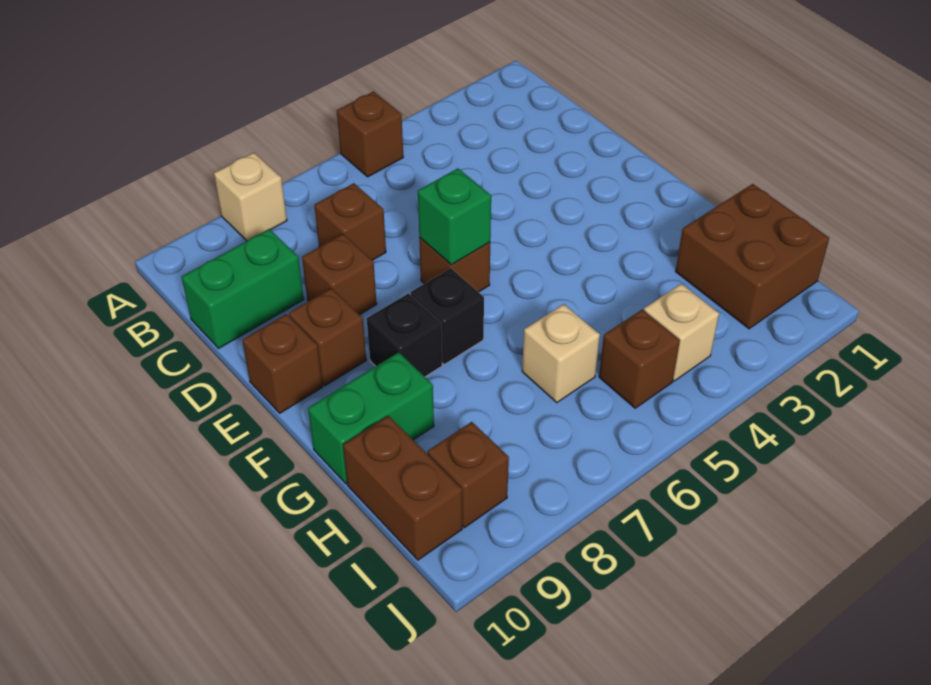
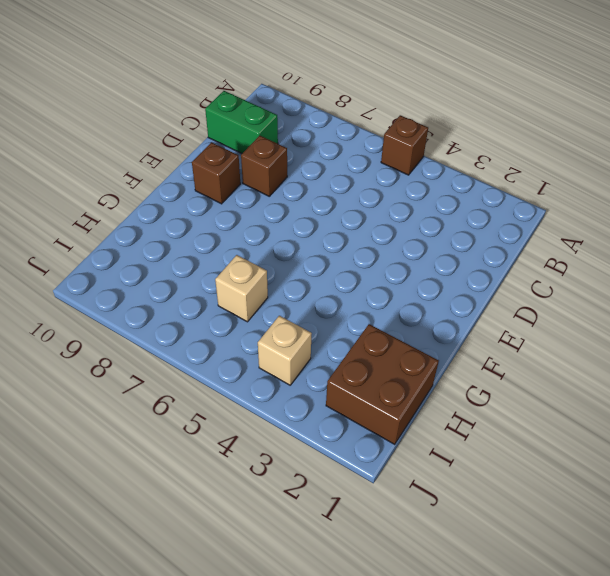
none -> tan 1x1 brick [214,153,287,241]
none -> brown 1x1 brick [314,183,386,260]
none -> brown 1x1 brick [419,237,490,292]

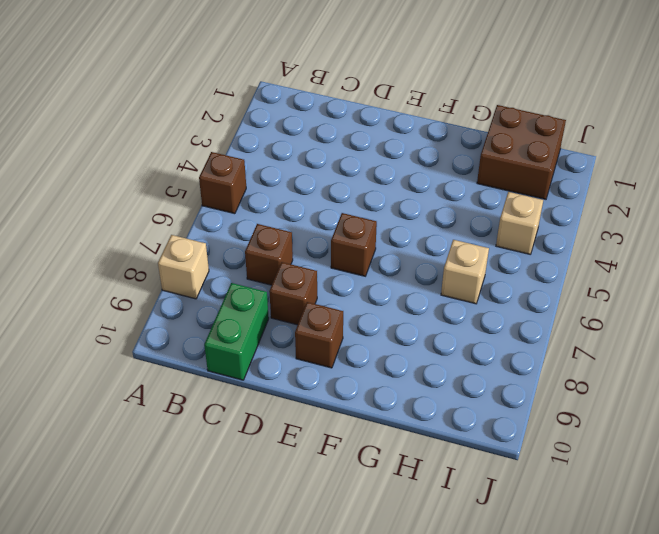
none -> brown 1x1 brick [242,314,323,413]
none -> black 1x1 brick [411,268,484,364]
none -> black 1x1 brick [367,293,442,377]

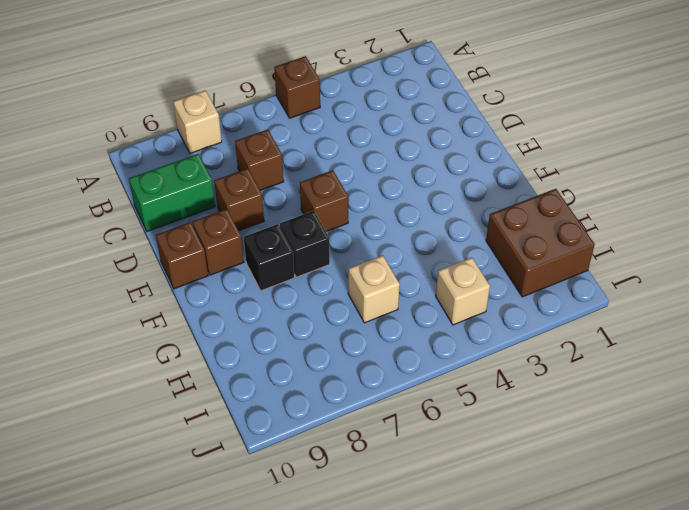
none -> green 1x2 brick [308,352,434,484]
none -> brown 1x2 brick [343,416,462,560]
none -> brown 1x1 brick [599,310,680,408]

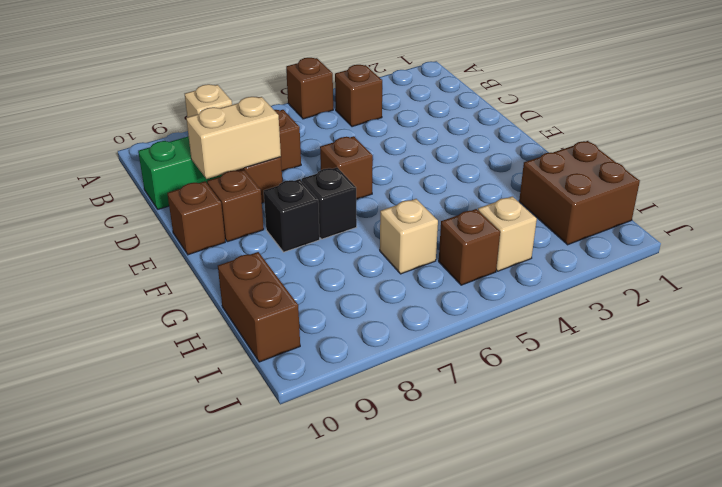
brown 1x1 brick [335,65,382,127] -> brown 1x1 brick moved to [428,422,509,528]
tan 1x2 brick [186,97,281,179] -> none
none -> green 1x2 brick [308,352,434,484]
none -> green 1x1 brick [418,168,491,265]

